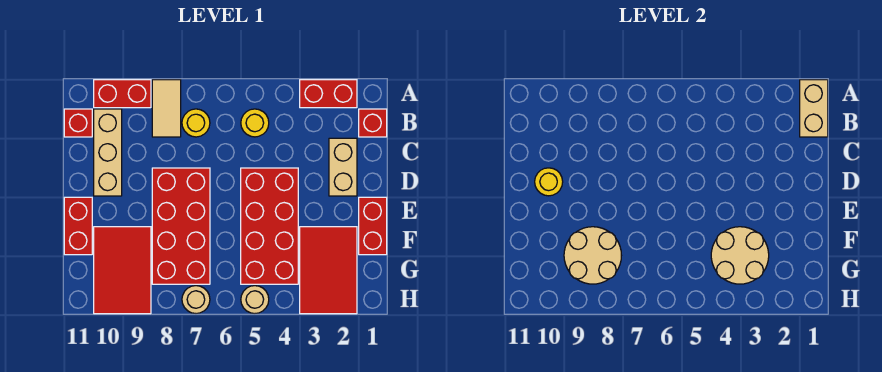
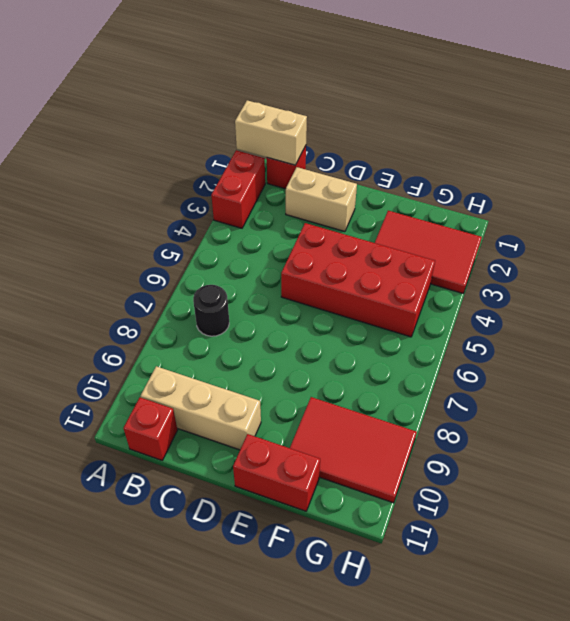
black 1x1 round brick [193,285,229,336] -> yellow 1x1 round brick [182,109,210,137]
none -> tan 1x2 tile [152,80,181,137]
none -> red 1x2 brick [94,80,151,108]
none -> yellow 1x1 round brick [241,109,269,137]

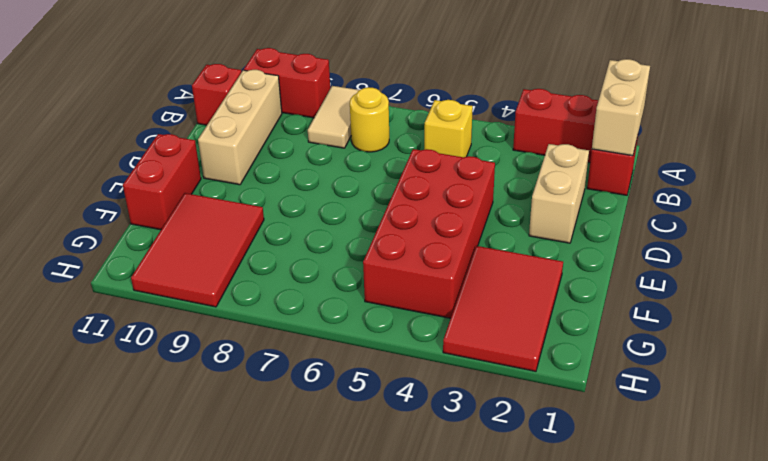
yellow 1x1 brick [424,100,473,157] -> yellow 1x1 round brick [241,109,269,137]
none -> red 2x4 brick [152,168,210,284]
none -> red 1x2 brick [359,197,387,255]
none -> tan 1x1 round brick [241,286,269,314]

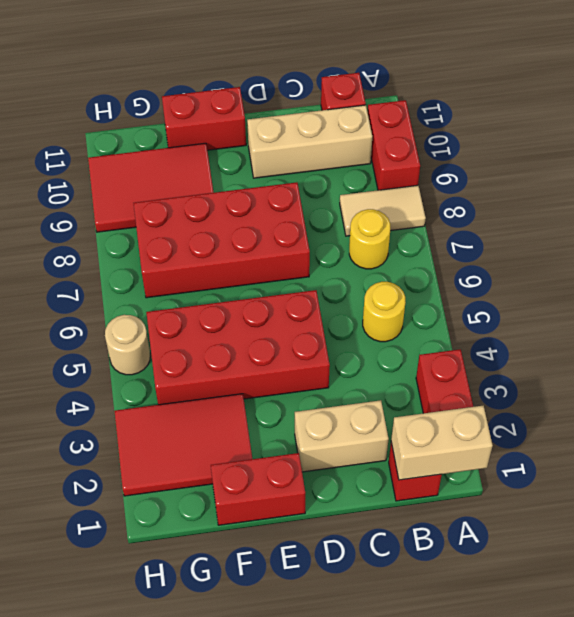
none -> tan 1x1 round brick [182,286,210,314]
none -> yellow 1x1 round brick [535,168,563,196]
none -> tan 2x2 round brick [711,227,769,284]

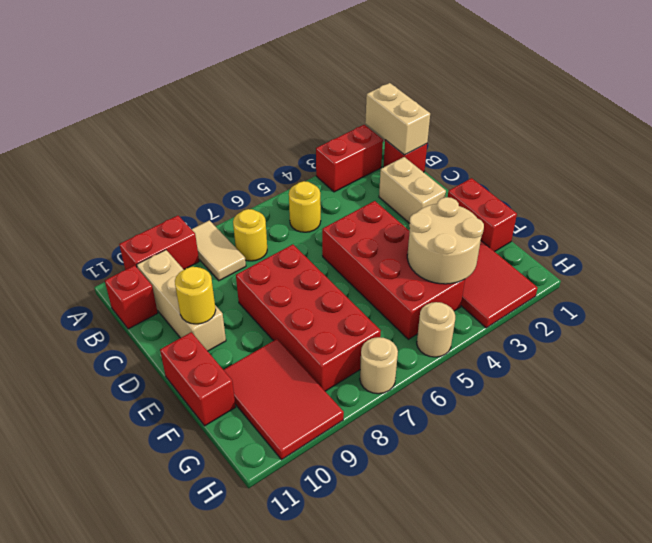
none -> tan 2x2 round brick [564,227,621,284]

